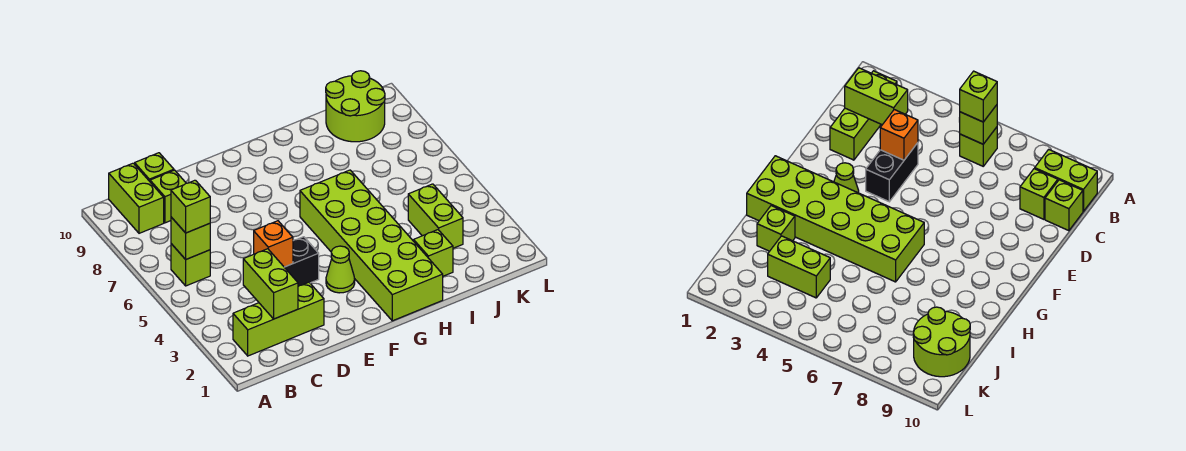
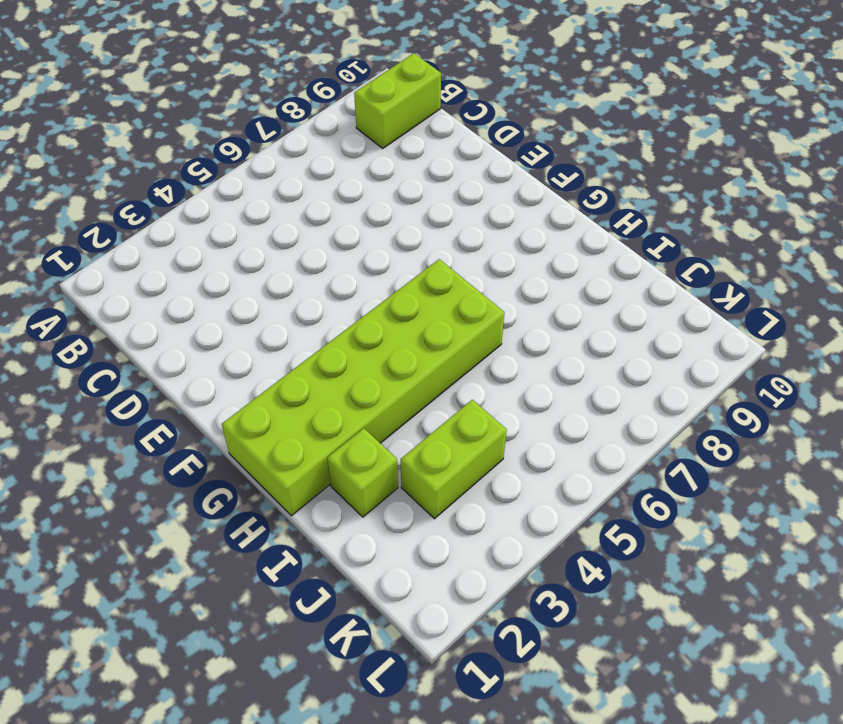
none -> lime 1x3 brick [233,282,324,356]
none -> lime 1x1 brick [171,244,210,286]
none -> lime 1x1 brick [150,170,186,223]

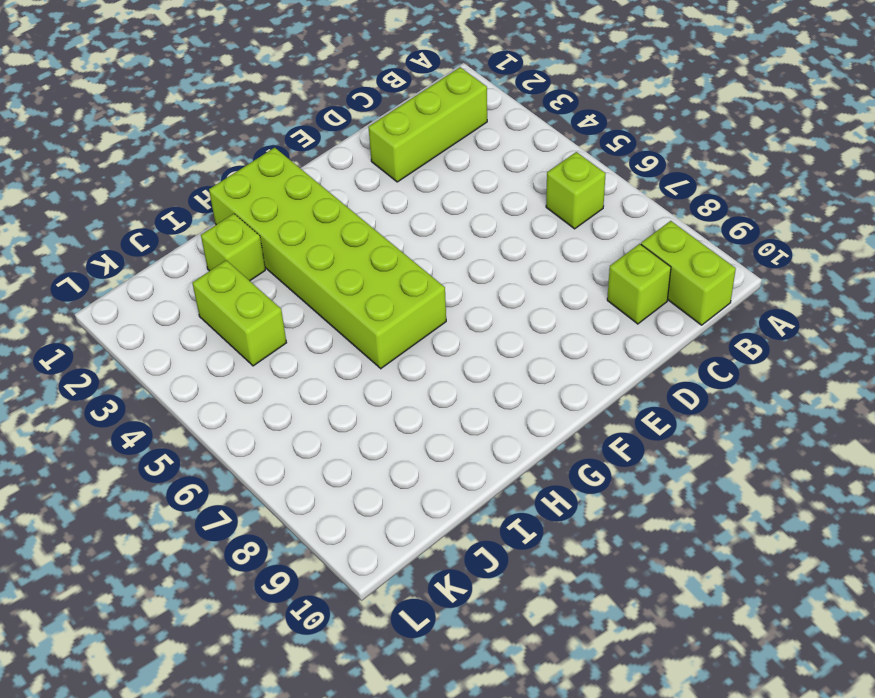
none -> lime 1x1 brick [135,153,174,181]
none -> black 1x2 brick [285,237,319,286]
none -> lime 1x1 cone [326,246,355,293]

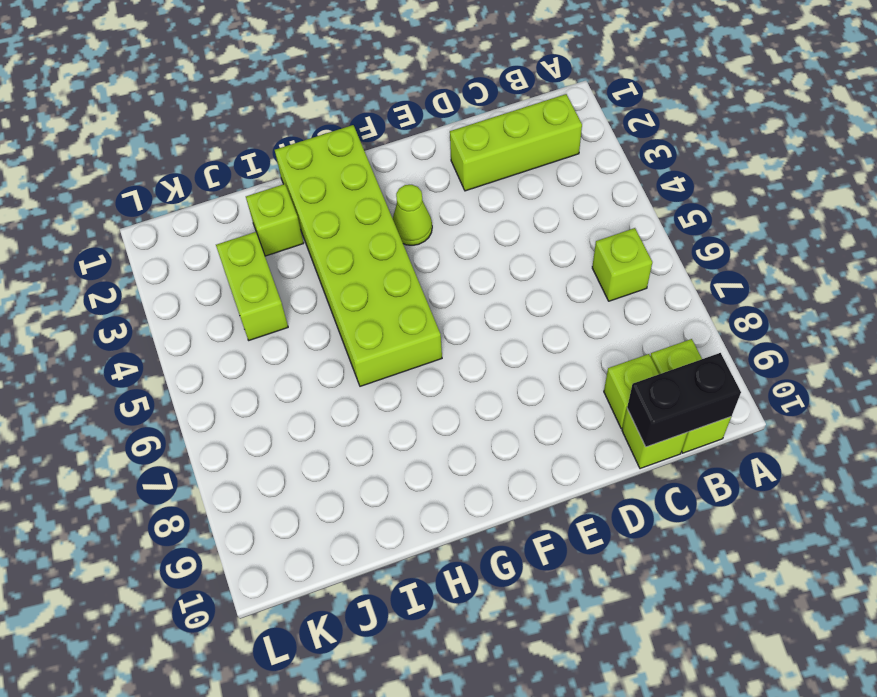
black 1x2 brick [627,353,741,447] -> black 1x2 brick moved to [285,237,319,286]
none -> lime 2x2 round brick [326,71,385,142]
none -> lime 1x1 brick [171,217,210,259]
none -> lime 1x2 brick [243,249,298,319]

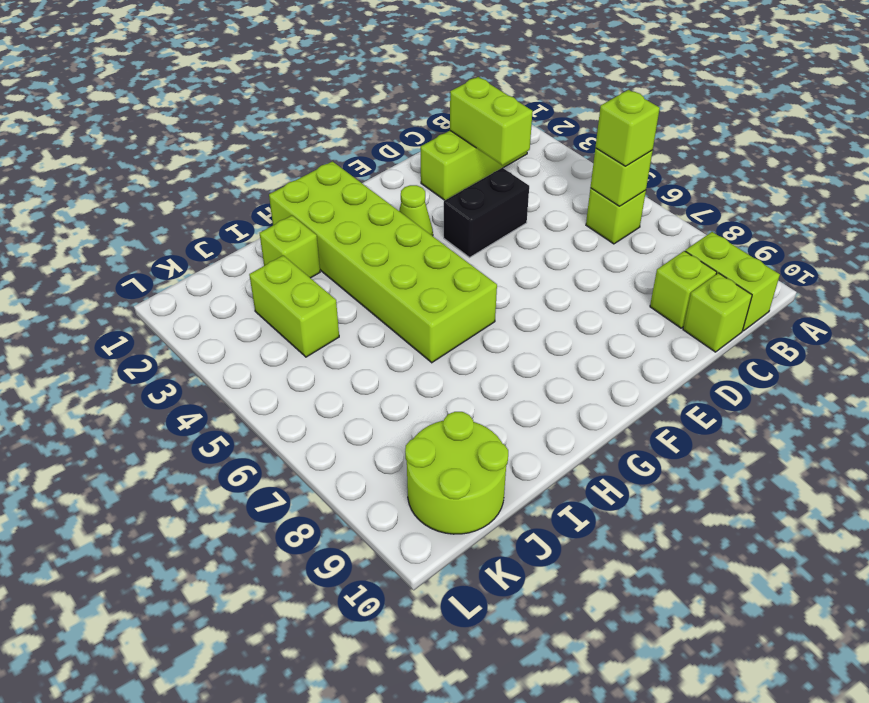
none -> orange 1x1 brick [254,221,293,267]

